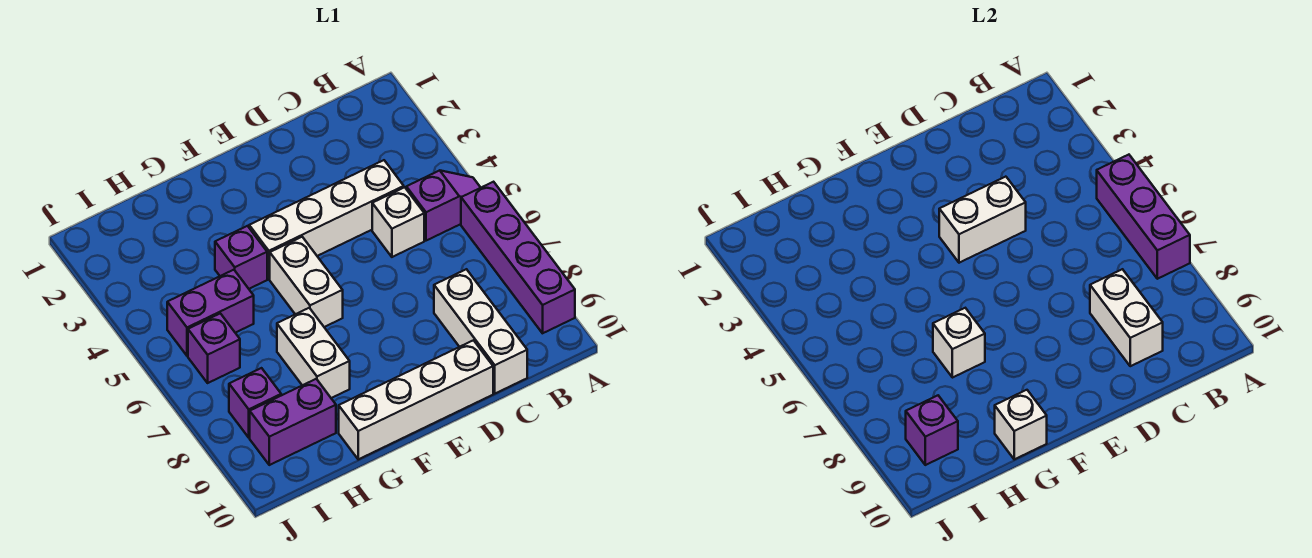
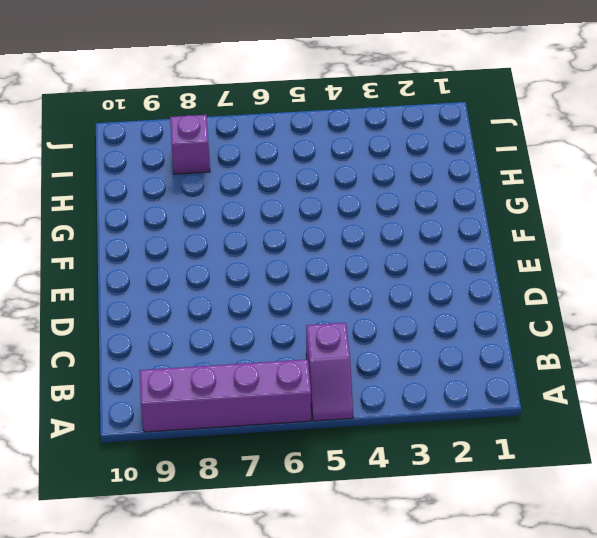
none -> white 1x4 brick [249,160,404,279]
none -> white 1x1 brick [372,187,424,257]
none -> white 1x3 brick [434,269,527,393]

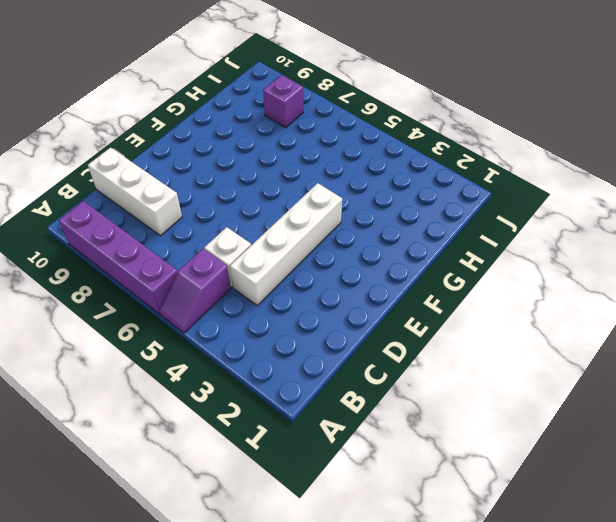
none -> white 1x4 brick [339,340,493,459]
none -> white 1x2 brick [270,237,343,327]
none -> purple 1x1 brick [215,226,267,289]

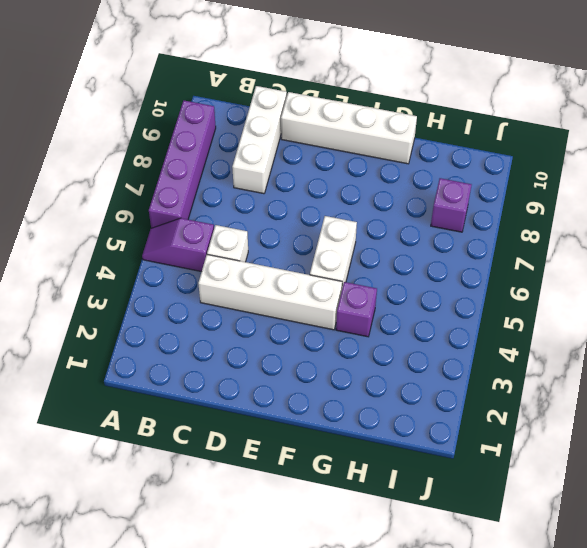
none -> white 1x2 brick [277,308,350,398]
none -> purple 1x2 brick [167,270,254,356]
none -> purple 1x2 brick [250,379,336,465]

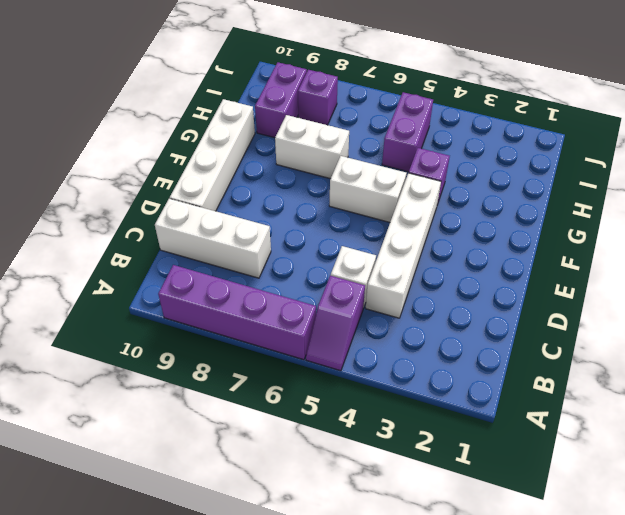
none -> purple 1x1 brick [188,313,240,383]
none -> purple 1x3 brick [1097,155,1190,279]
none -> white 1x2 brick [1090,269,1163,366]

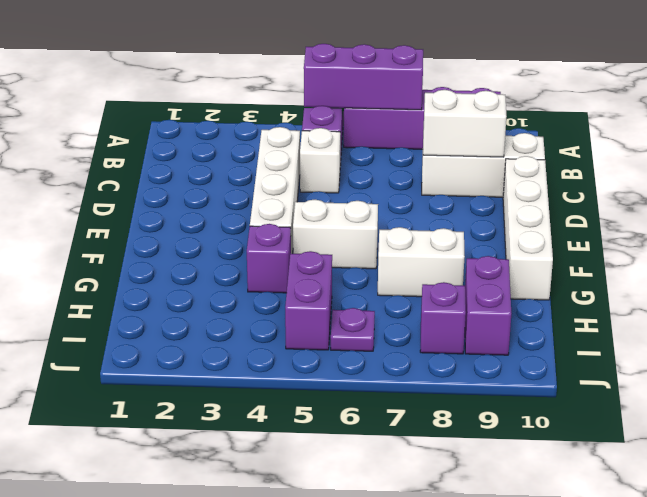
purple 1x1 plate [331,308,375,351] -> purple 1x1 brick [188,313,240,383]
none -> white 1x2 brick [939,177,1026,263]
none -> white 1x1 brick [933,308,985,378]
none -> white 1x1 brick [995,390,1047,459]

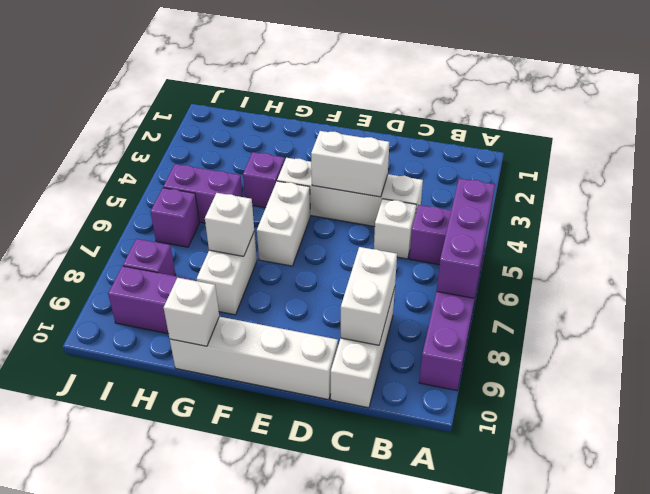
none -> purple 1x1 brick [906,396,958,465]

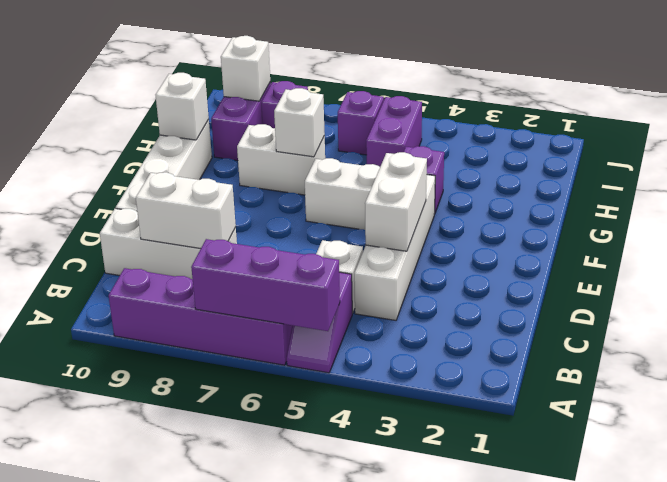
white 1x1 brick [221,36,270,101] -> purple 1x1 brick [906,396,958,465]

